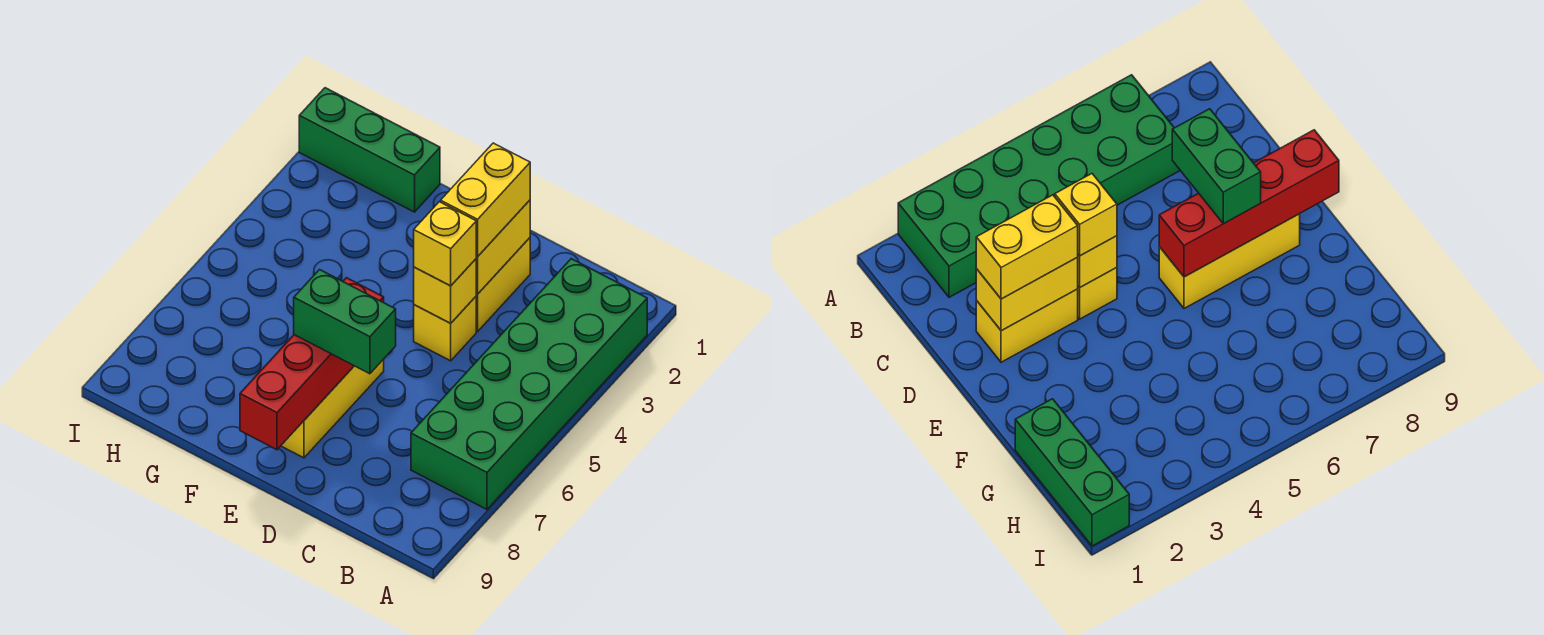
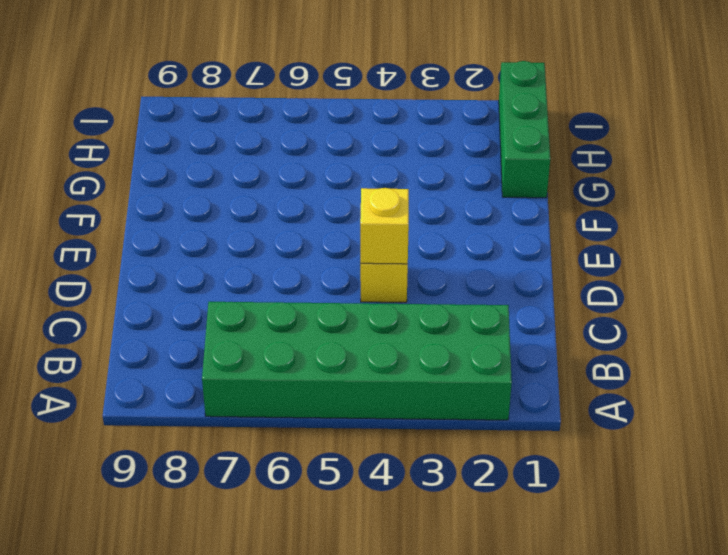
none -> yellow 1x2 brick [476,238,530,331]
none -> yellow 1x3 brick [281,359,384,458]

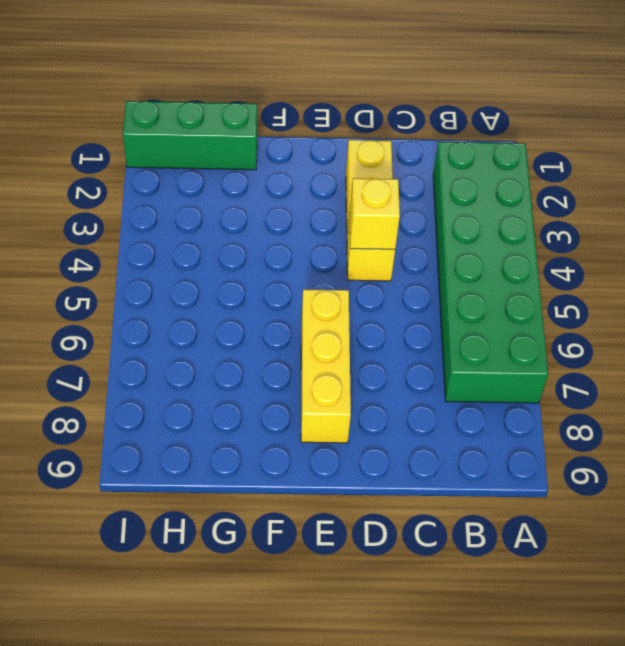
none -> yellow 1x2 brick [476,200,530,294]
none -> red 1x4 brick [240,278,384,450]

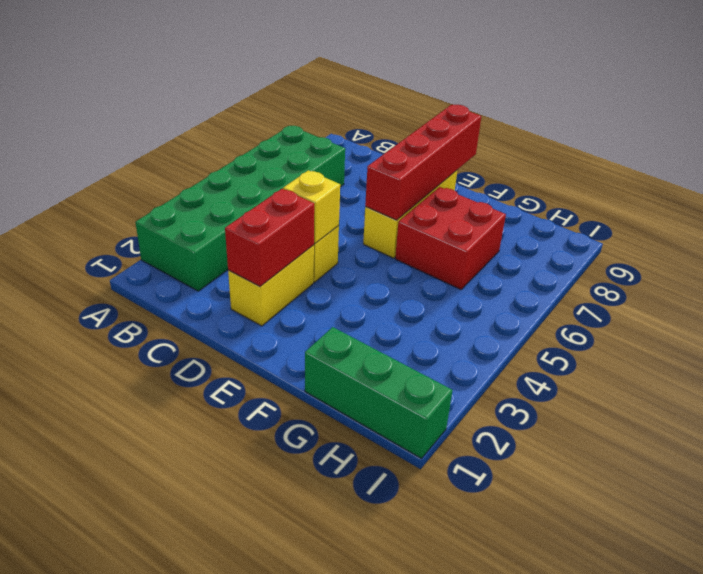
red 1x2 brick [225,189,314,287] -> yellow 1x2 brick [476,200,530,294]
red 2x2 brick [395,187,506,289] -> none
none -> yellow 1x2 brick [441,143,530,256]
none -> yellow 1x1 brick [414,202,476,286]

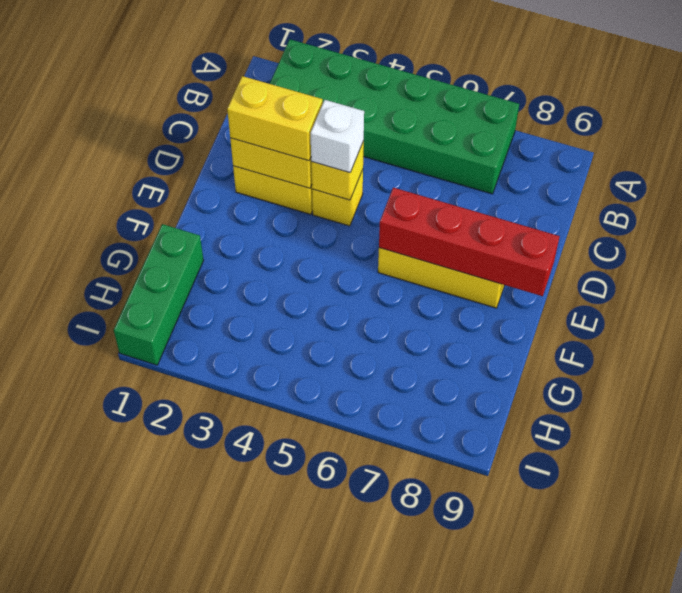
white 1x1 brick [311,100,364,173] -> yellow 1x1 brick [414,202,476,286]
none -> green 1x2 brick [294,270,396,374]

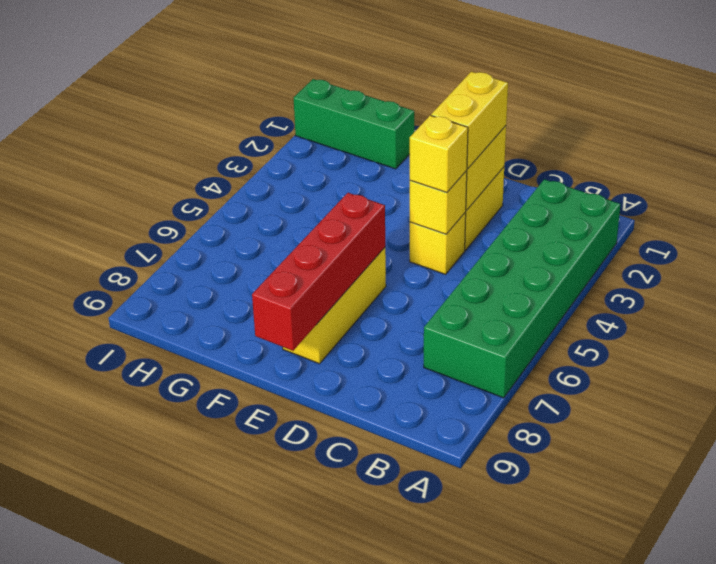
none -> green 1x2 brick [294,270,396,374]

